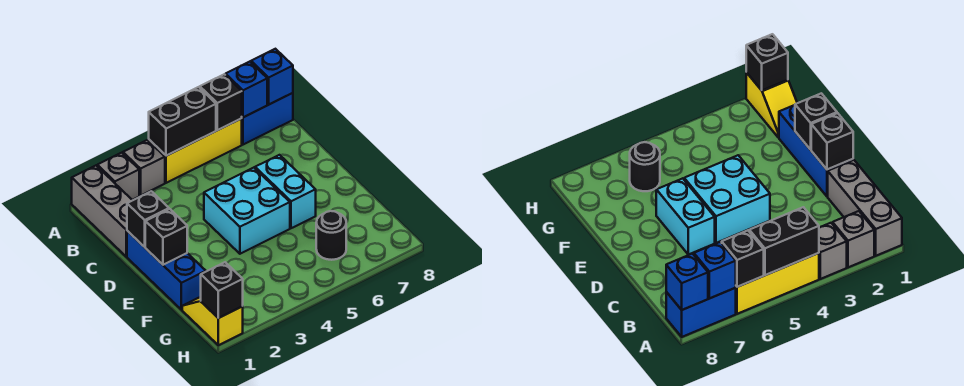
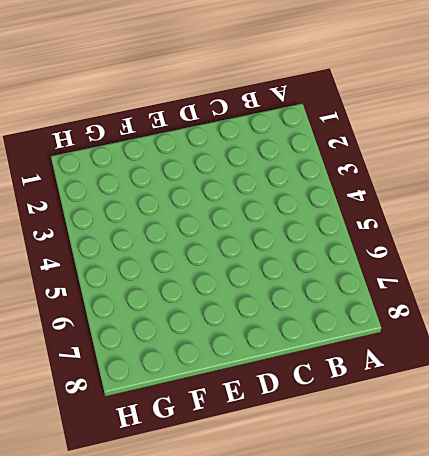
none -> grey 1x3 brick [72,166,132,257]
none -> grey 1x1 brick [97,153,139,200]
none -> grey 1x1 brick [123,140,165,196]

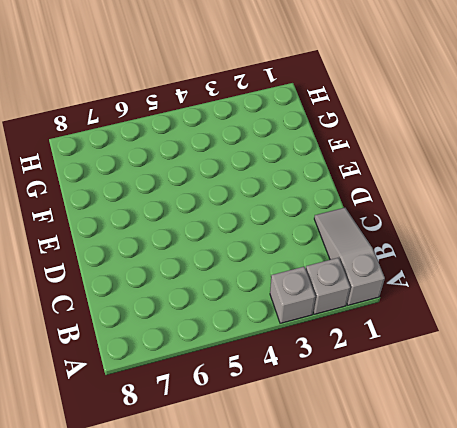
grey 1x3 slope [314,208,385,305] -> grey 1x3 brick [72,166,132,257]
none -> yellow 1x3 brick [149,119,242,183]
none -> blue 1x2 brick [241,93,293,145]
none -> blue 1x3 brick [127,231,206,310]

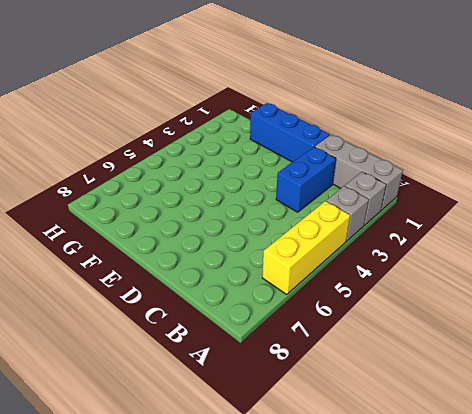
blue 1x2 brick [276,147,336,212] -> blue 1x2 brick moved to [241,93,293,145]
none -> cyan 2x2 brick [204,168,290,254]
none -> cyan 1x2 brick [255,155,316,228]
none -> yellow 1x2 slope [182,297,243,345]

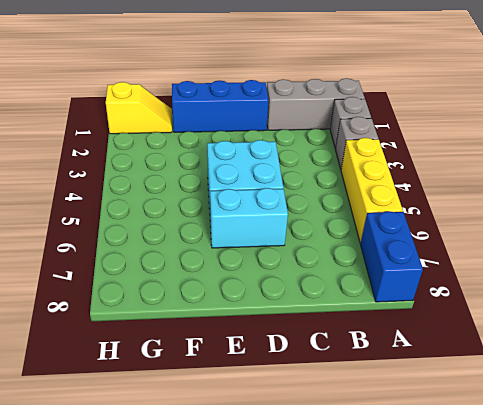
none -> black 1x1 round brick [316,211,346,260]
none -> black 1x2 brick [149,87,216,156]
none -> black 1x1 brick [200,74,242,130]

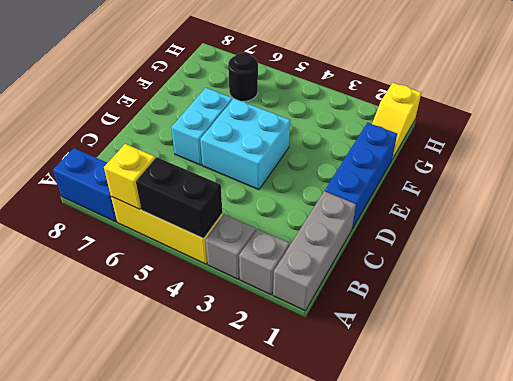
yellow 1x1 brick [104,144,155,209] -> black 1x1 brick [200,74,242,130]
none -> blue 1x1 brick [225,62,267,117]
none -> blue 1x1 brick [251,49,293,104]
none -> black 1x1 brick [127,191,169,247]

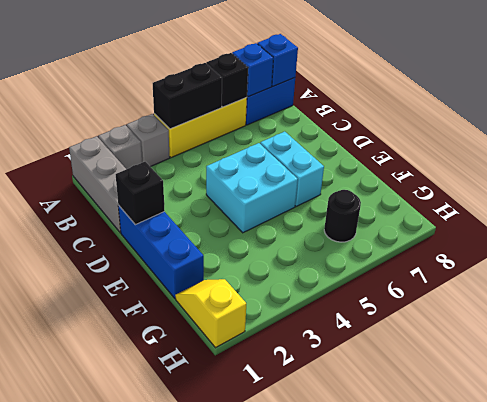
none -> black 1x1 brick [145,209,187,265]
none -> black 1x1 brick [201,262,243,318]

